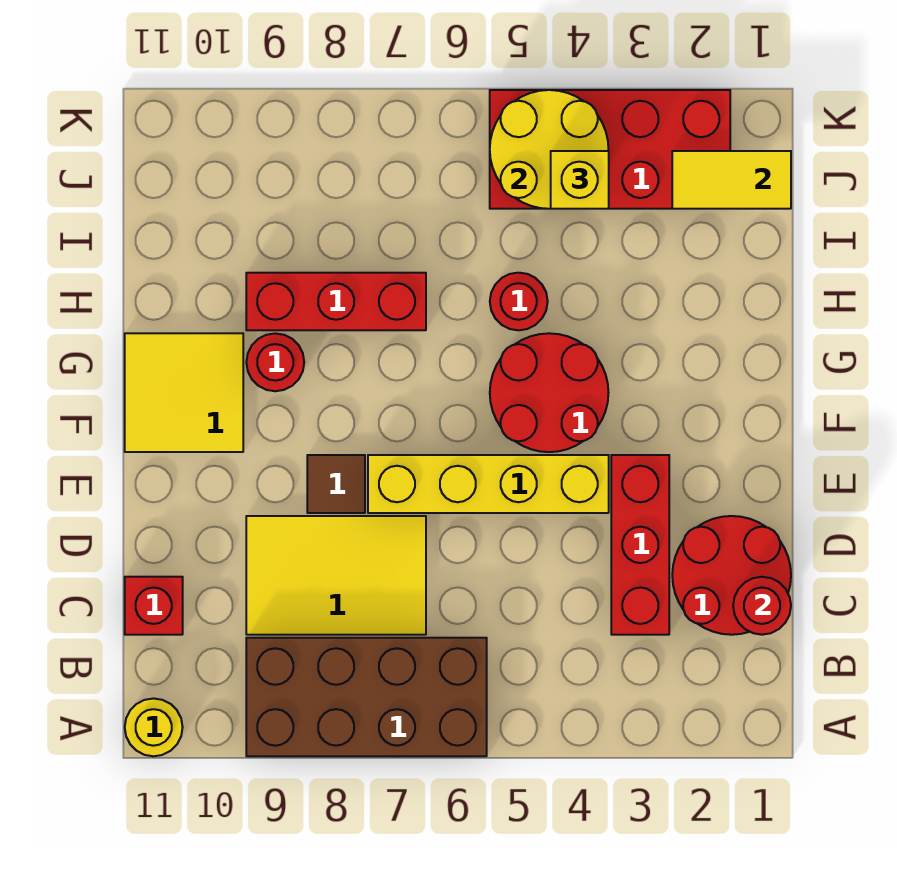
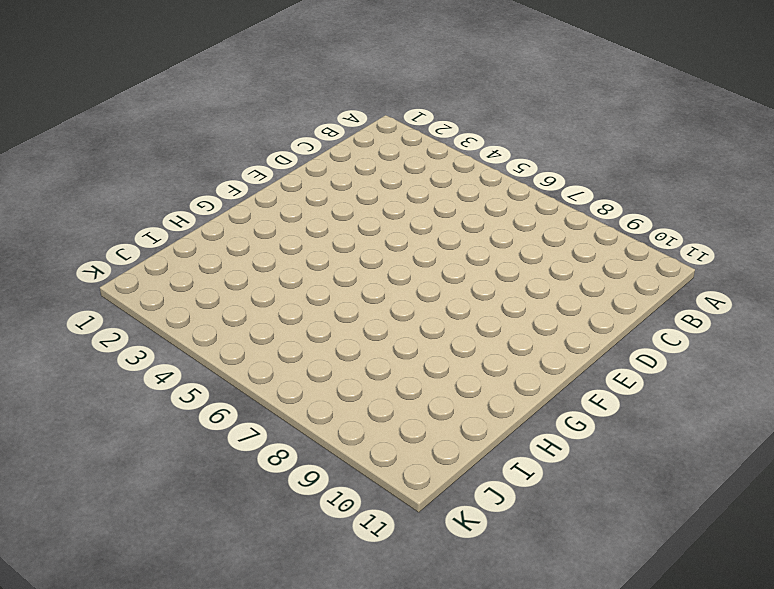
none -> brown 2x4 brick [246,638,487,756]
none -> yellow 1x1 round brick [125,698,183,756]
none -> red 2x2 round brick [672,516,791,635]

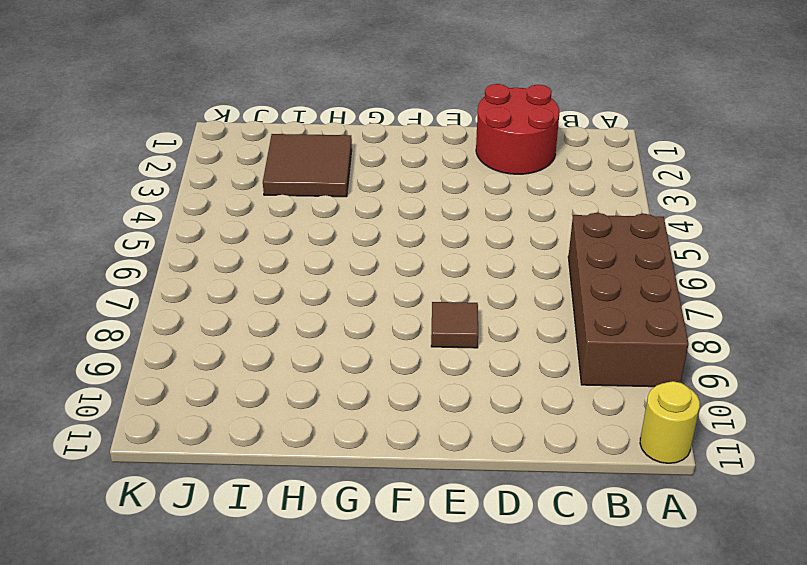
brown 2x2 tile [263,134,352,197] -> none
none -> red 1x3 brick [611,455,669,635]
none -> yellow 2x3 tile [246,516,426,635]
none -> red 1x1 brick [125,577,183,635]

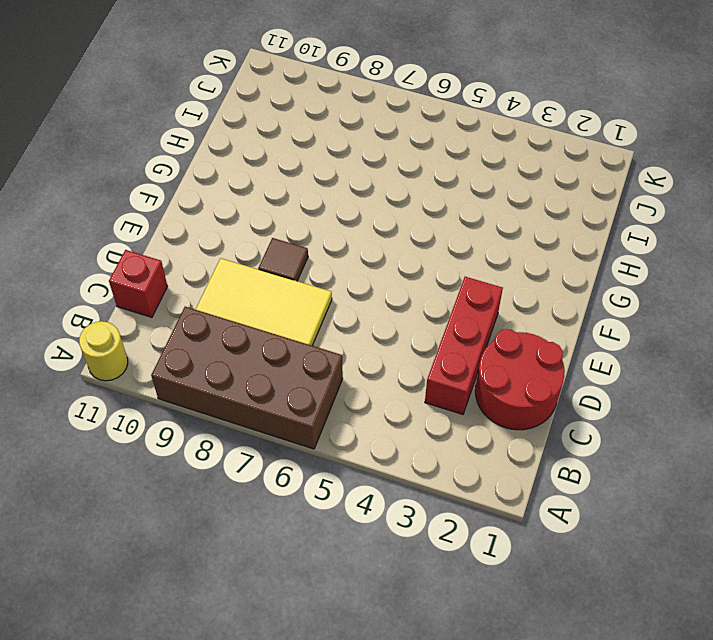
none -> yellow 1x4 brick [368,455,609,513]
none -> red 2x2 round brick [490,333,608,452]
none -> yellow 2x2 tile [125,333,243,452]

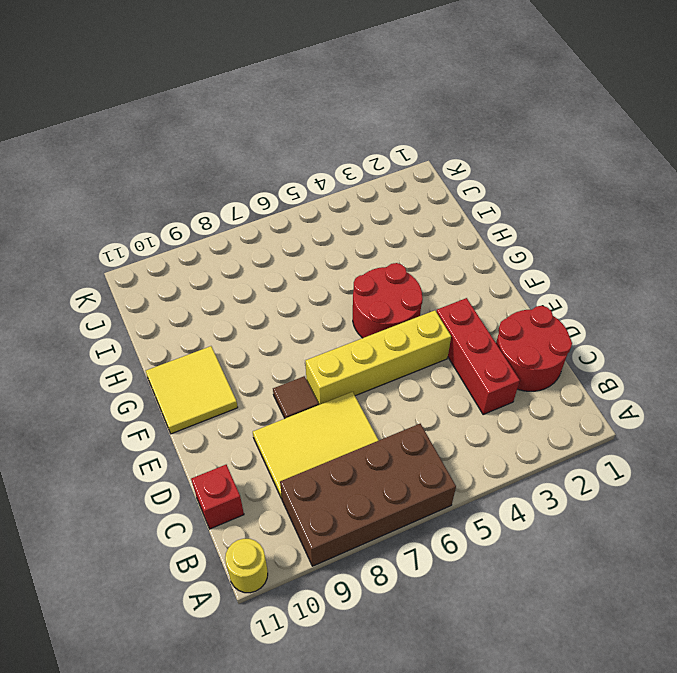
none -> red 1x1 round brick [246,333,304,391]
none -> red 1x1 round brick [490,273,548,330]
none -> red 1x3 brick [246,273,426,330]

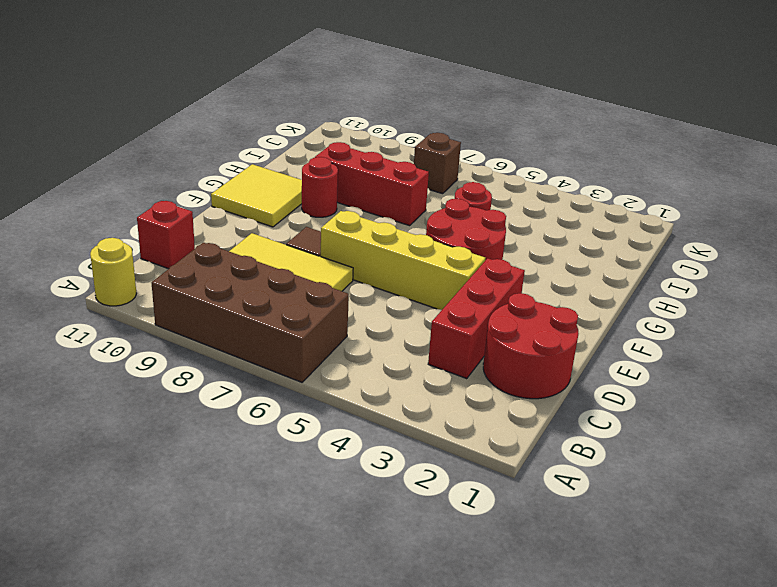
brown 1x1 brick [414,133,461,194] -> none
none -> red 2x4 brick [490,90,730,209]
none -> red 1x1 round brick [733,577,791,635]
none -> yellow 1x2 tile [672,151,791,209]

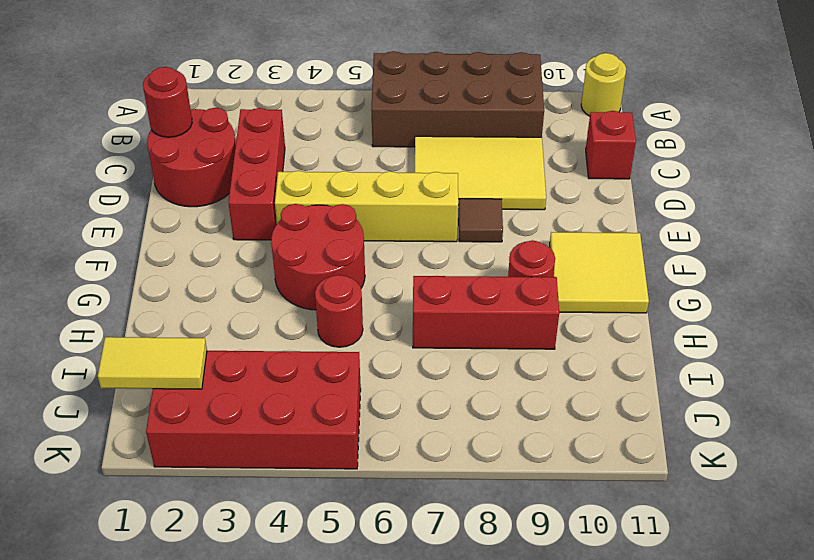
none -> yellow 2x2 round brick [490,90,608,209]
none -> yellow 1x1 brick [551,151,609,209]

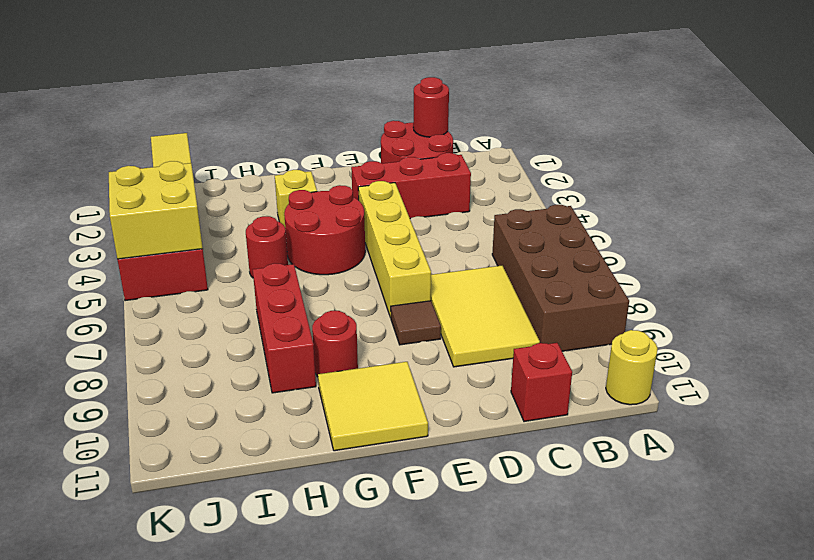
yellow 1x1 brick [275,170,317,226] -> yellow 1x1 brick moved to [551,151,609,209]
yellow 2x2 brick [109,161,203,259] -> yellow 2x2 round brick [490,90,608,209]

